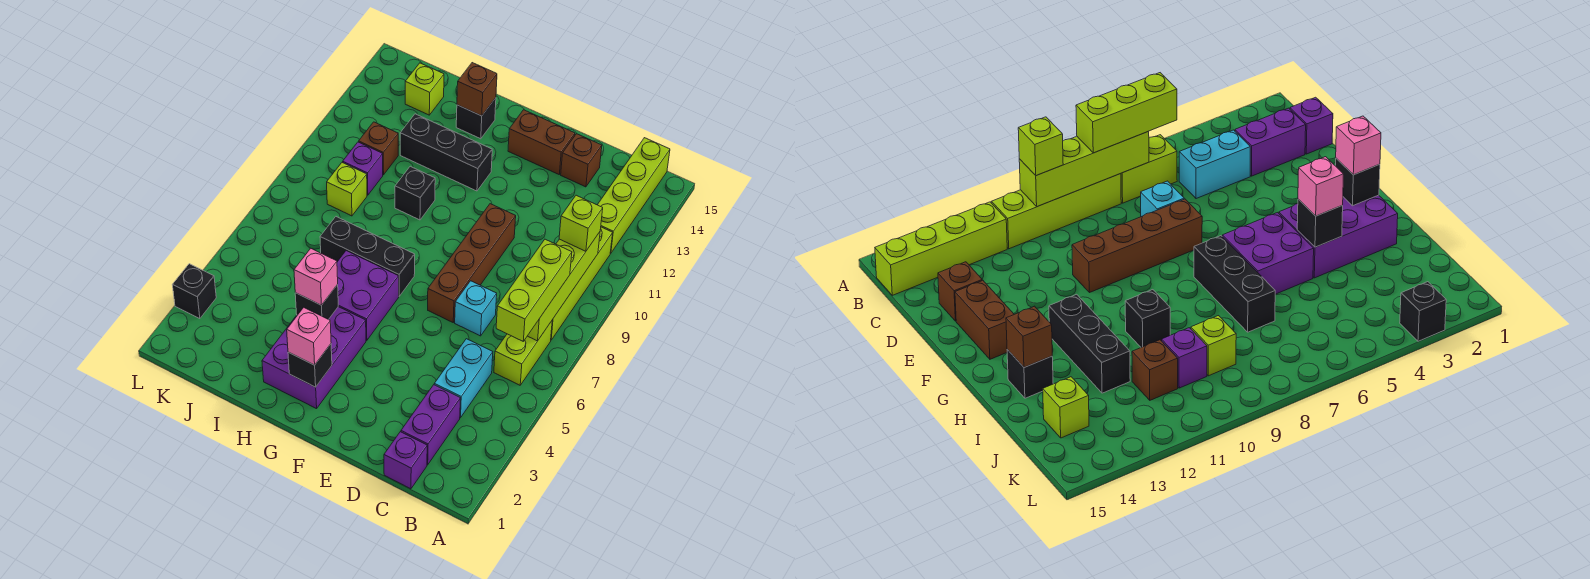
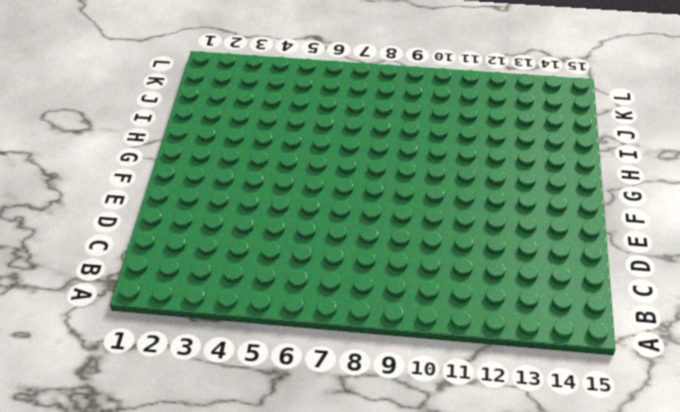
none -> lime 1x2 brick [494,321,552,385]
none -> lime 1x4 brick [551,227,613,340]
none -> lime 1x4 brick [598,138,670,253]

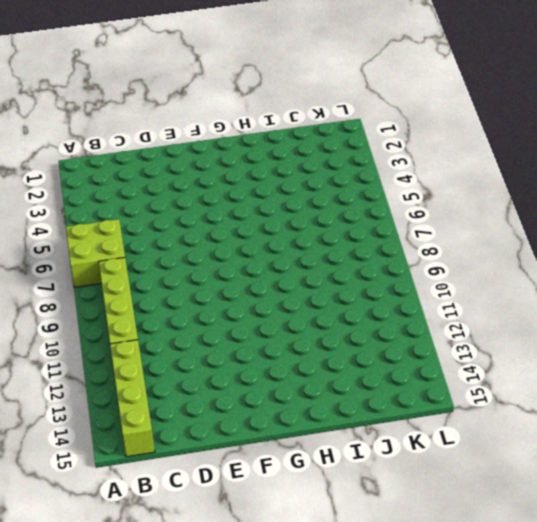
lime 2x2 brick [66,219,125,287] -> lime 1x2 brick [494,321,552,385]
none -> purple 1x1 brick [384,432,427,489]
none -> purple 1x2 brick [401,385,460,465]
none -> cyan 1x2 brick [434,339,493,418]

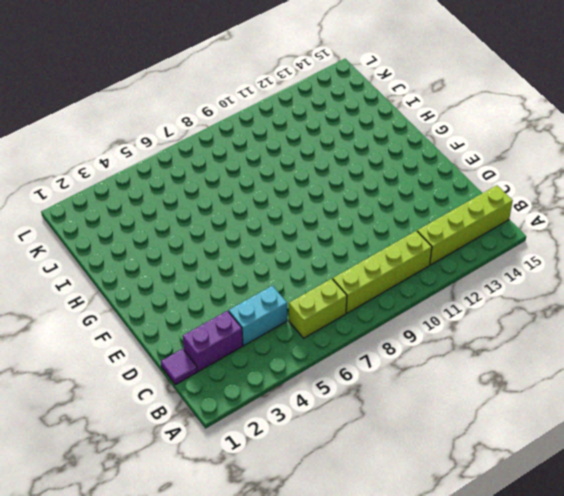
purple 1x1 tile [161,349,197,385] -> purple 1x1 brick [384,432,427,489]
none -> cyan 1x1 brick [455,281,497,336]
none -> brown 1x1 brick [561,134,602,187]
none -> brown 1x4 brick [428,204,516,322]

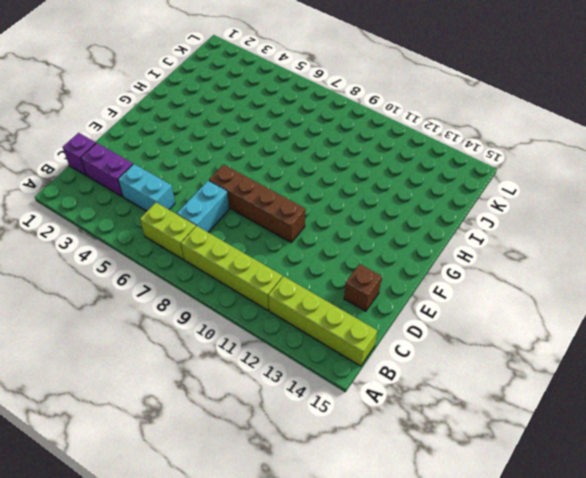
cyan 1x2 brick [177,181,229,232] -> cyan 1x1 brick [455,281,497,336]
none -> brown 1x2 brick [508,110,575,174]
none -> purple 2x3 brick [262,307,366,409]
none -> purple 2x2 brick [337,251,399,341]

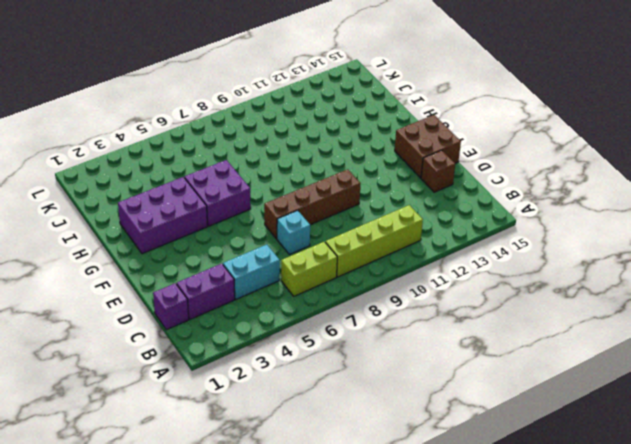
brown 2x2 brick [395,115,461,178] -> brown 1x2 brick [508,110,575,174]
none -> lime 1x4 brick [598,138,670,253]
none -> black 1x3 brick [320,217,415,296]
none -> black 1x3 brick [400,114,492,191]

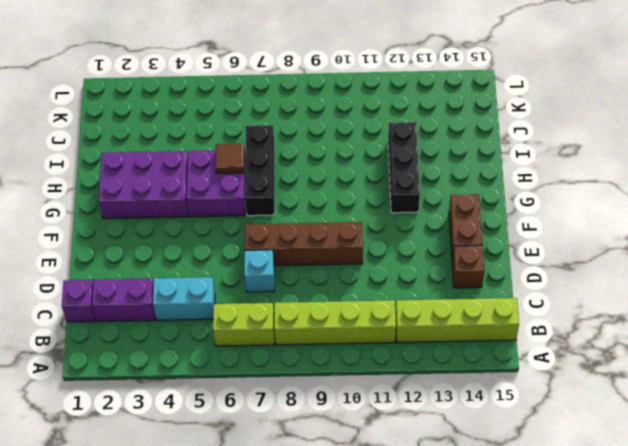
brown 1x1 tile [215,144,244,173] -> none
none -> black 1x1 brick [395,166,435,220]
none -> black 1x1 brick [456,98,496,139]
none -> lime 1x1 brick [327,162,367,216]

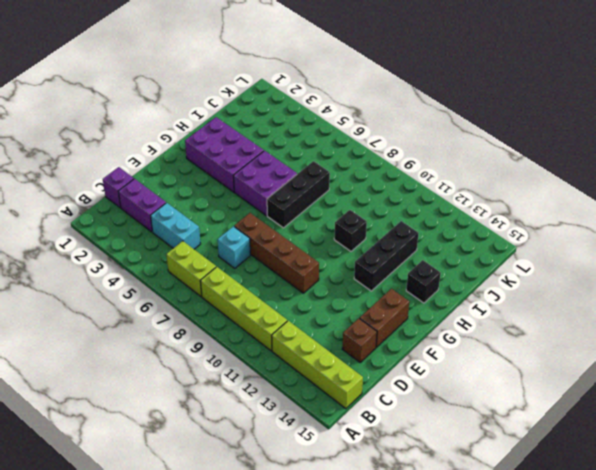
none -> lime 1x1 brick [327,162,367,216]
none -> purple 1x1 brick [343,142,383,195]
none -> brown 1x1 brick [359,122,398,175]

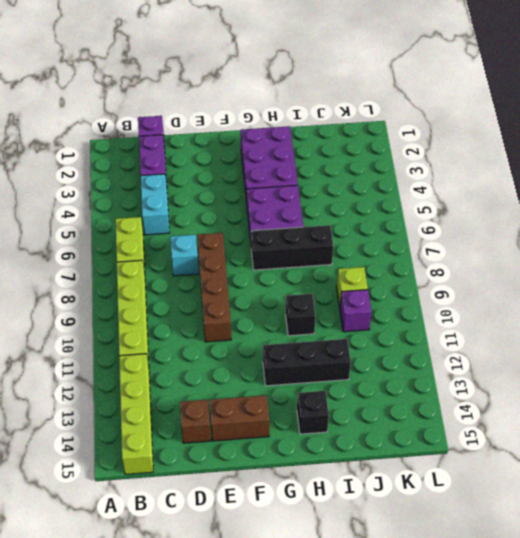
none -> brown 1x1 brick [359,122,398,175]
none -> lime 1x1 brick [405,63,444,115]
none -> black 1x1 brick [173,264,216,319]

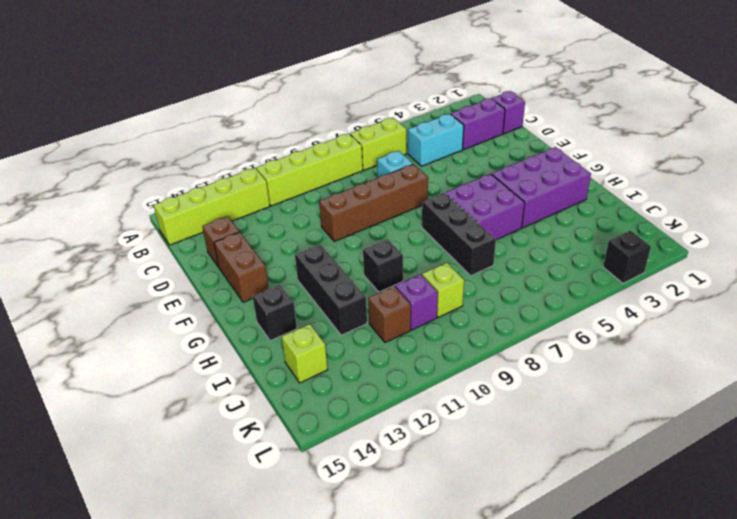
none -> lime 1x4 brick [528,232,600,341]
none -> black 1x1 brick [288,344,332,387]
none -> black 1x1 brick [295,285,338,320]

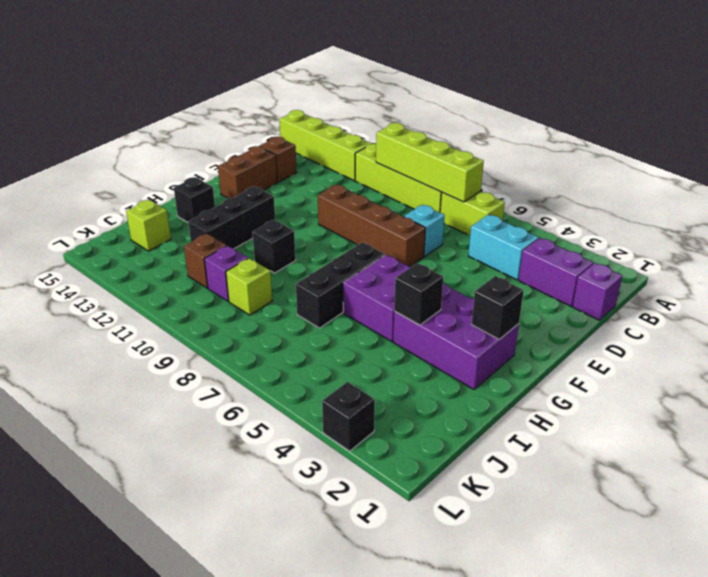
none -> brown 1x1 brick [457,63,497,116]
none -> lime 1x3 brick [496,239,572,341]
none -> lime 1x1 brick [559,195,603,251]

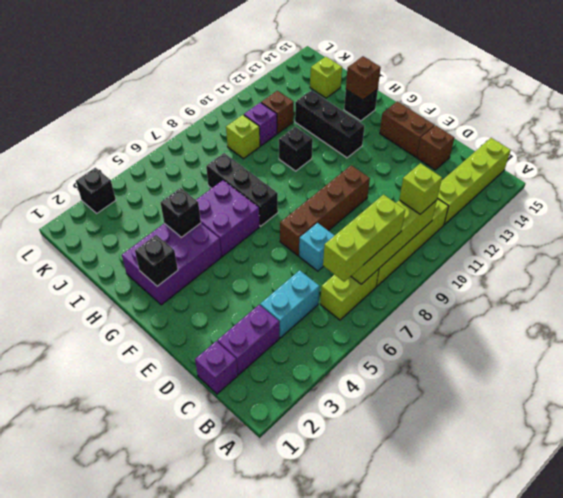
none -> pink 1x1 brick [287,307,331,365]
none -> pink 1x1 brick [294,248,338,305]

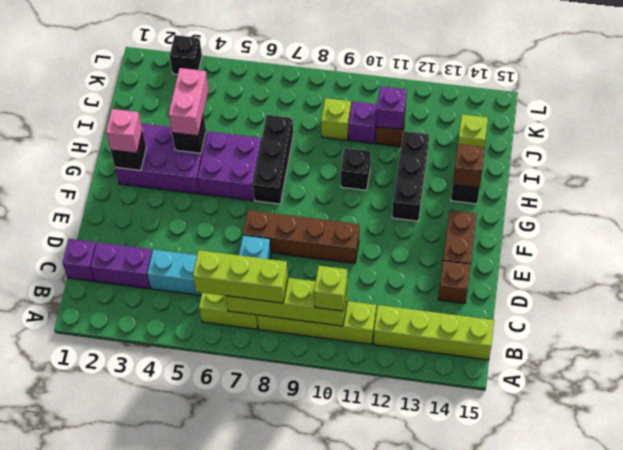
pink 1x2 brick [169,68,209,136] -> pink 1x1 brick [294,248,338,305]
purple 1x1 brick [376,86,407,130] -> none

